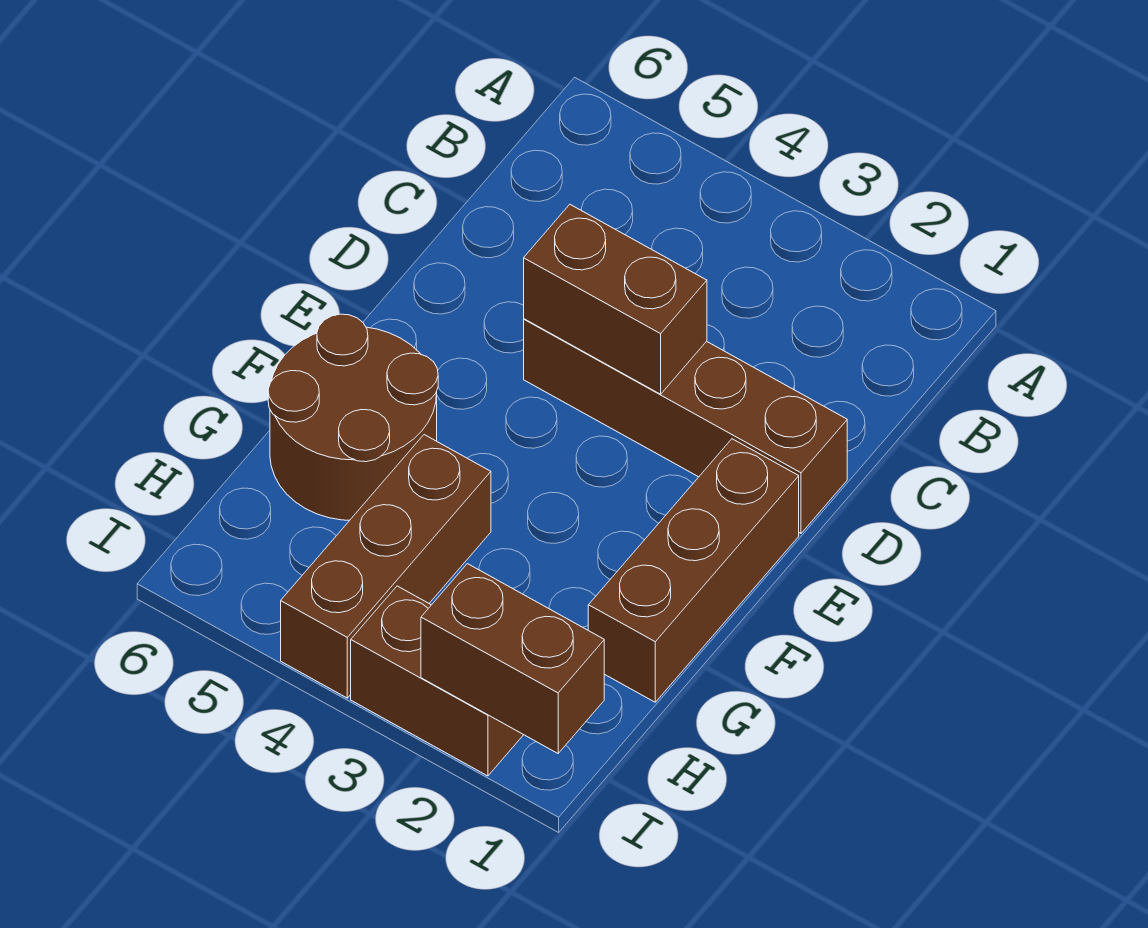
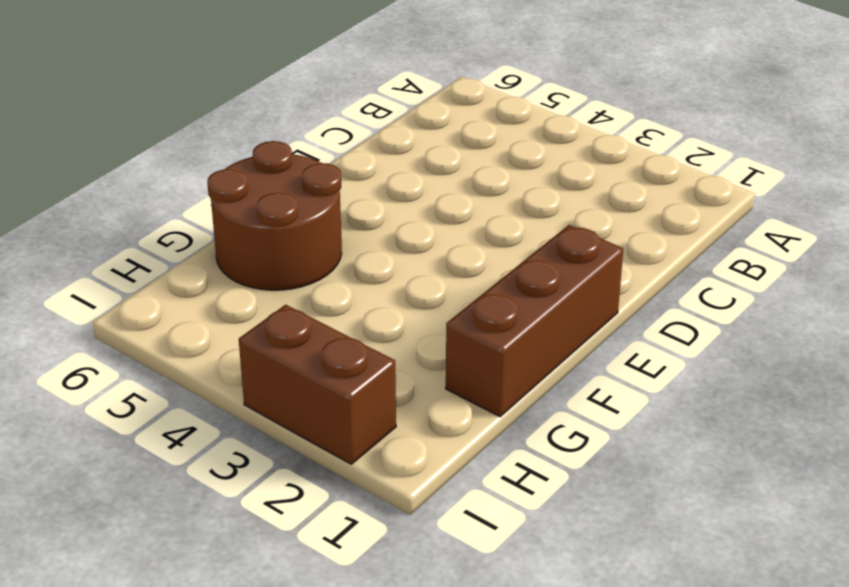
none -> brown 1x4 brick [524,319,847,533]
none -> brown 1x3 brick [281,435,491,698]

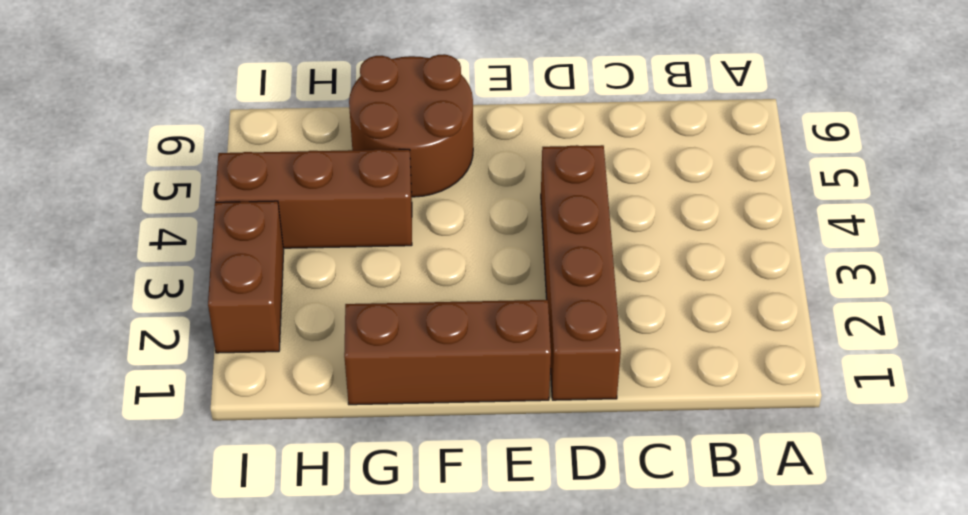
none -> brown 1x2 brick [524,205,707,394]
none -> brown 1x2 brick [421,564,604,753]

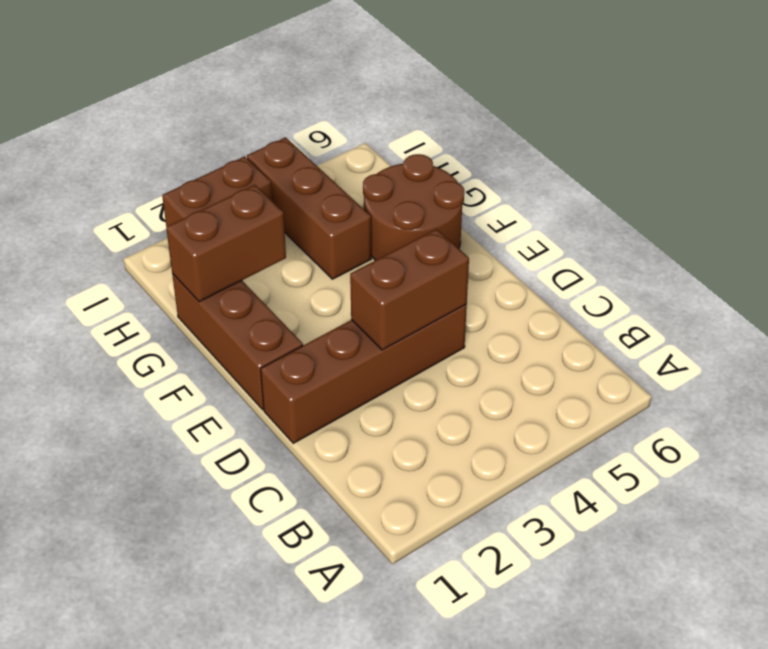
brown 1x2 brick [166,185,286,302] -> brown 1x2 brick moved to [421,564,604,753]

